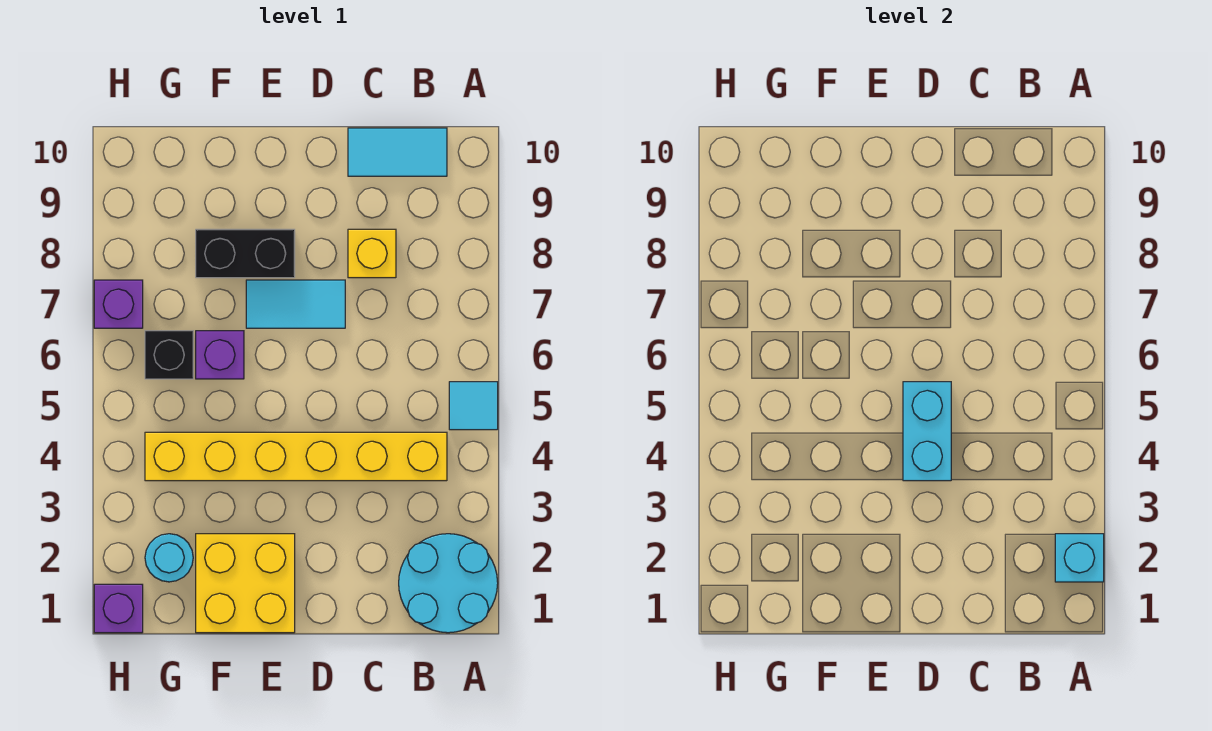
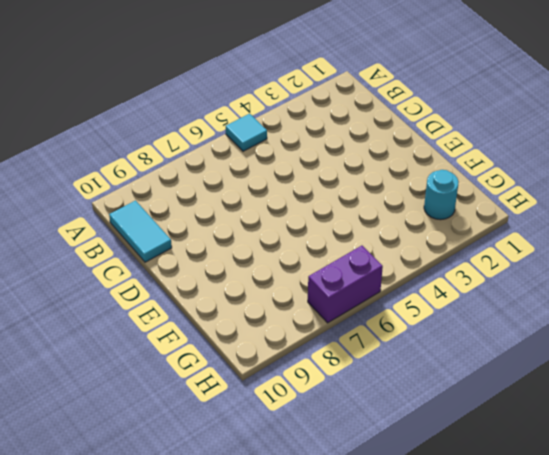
purple 1x2 brick [308,246,383,323] -> purple 1x1 brick [94,280,143,328]
none -> cyan 2x2 round brick [399,534,498,633]
none -> yellow 1x6 brick [145,432,447,481]
none -> yellow 1x1 brick [348,229,396,278]

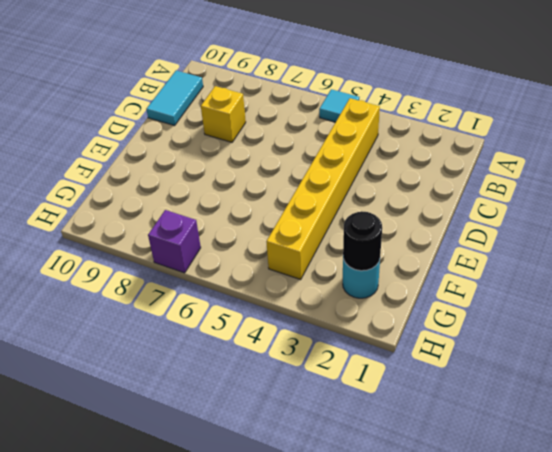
black 1x1 round brick [343,211,382,271] -> none
none -> cyan 2x2 round brick [399,534,498,633]
none -> cyan 1x2 tile [246,280,345,328]
none -> yellow 2x2 brick [196,534,295,633]

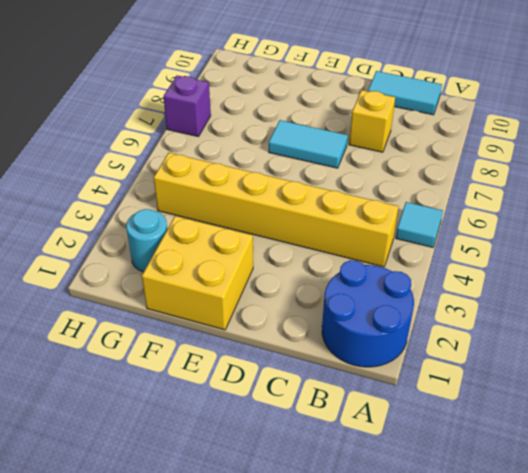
blue 2x2 round brick [322,260,414,367] -> cyan 2x2 round brick [399,534,498,633]
none -> black 1x2 brick [196,229,295,278]
none -> purple 1x1 brick [196,331,244,379]
none -> black 1x1 brick [145,331,193,379]

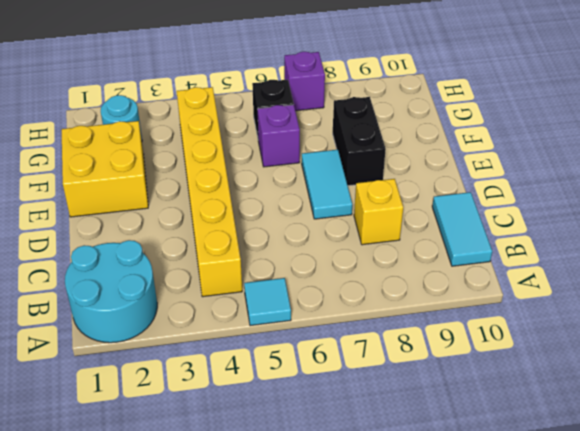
none -> purple 1x1 brick [94,584,143,633]
none -> cyan 1x1 brick [1055,534,1104,582]
none -> cyan 1x2 brick [903,382,951,481]

